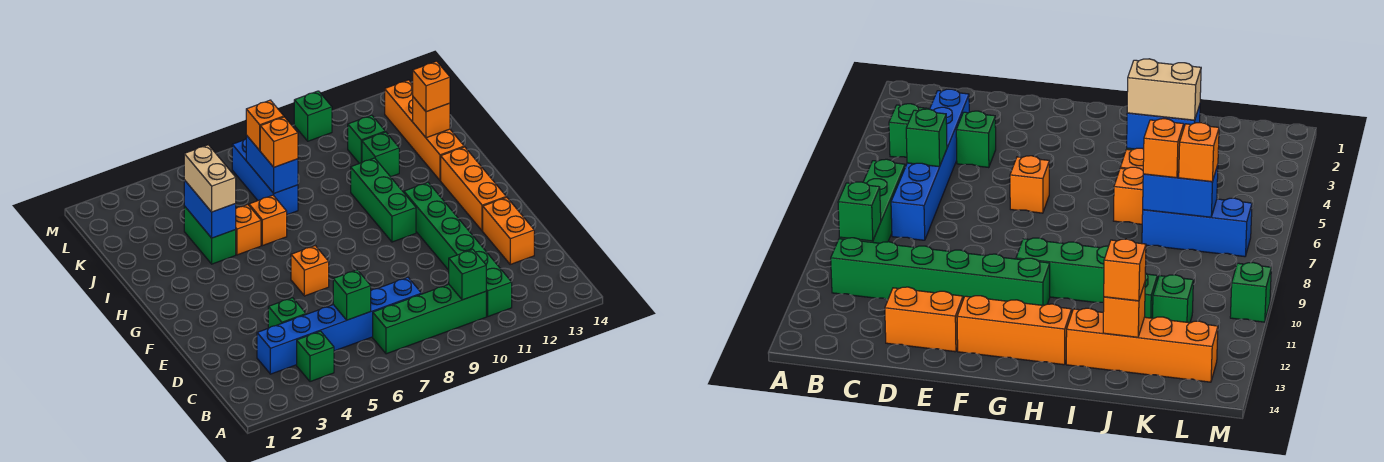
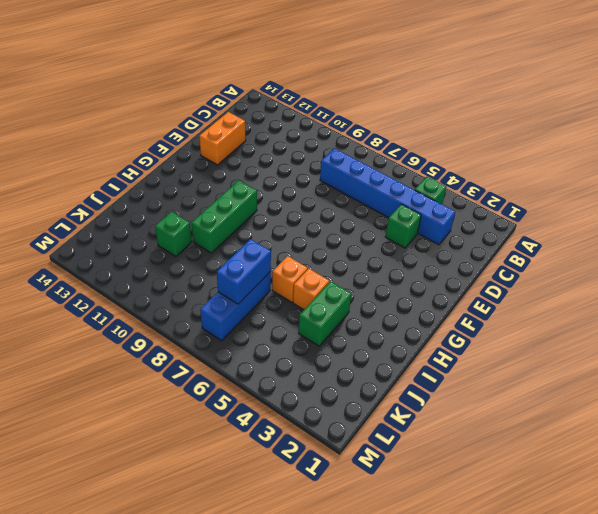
none -> green 1x4 brick [373,284,486,354]
none -> green 1x6 brick [404,182,512,316]
none -> orange 1x1 brick [291,246,329,296]

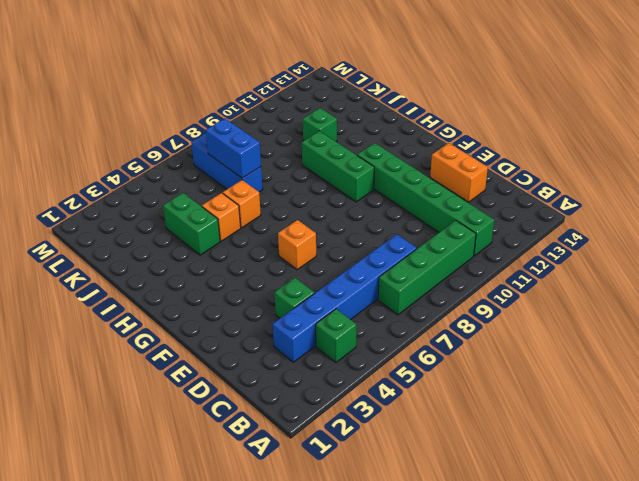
none -> orange 1x3 brick [441,147,506,231]
none -> orange 1x4 brick [385,80,464,181]
none -> green 1x1 brick [348,115,385,164]

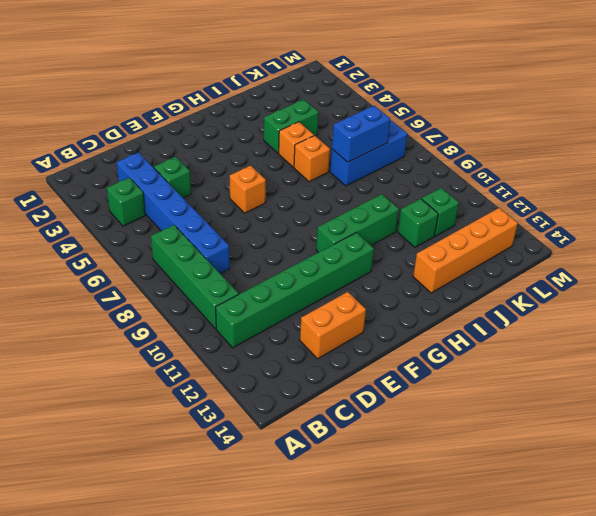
none -> orange 1x3 brick [441,147,506,231]
none -> green 1x1 brick [294,91,332,141]
none -> green 1x1 brick [449,249,486,300]

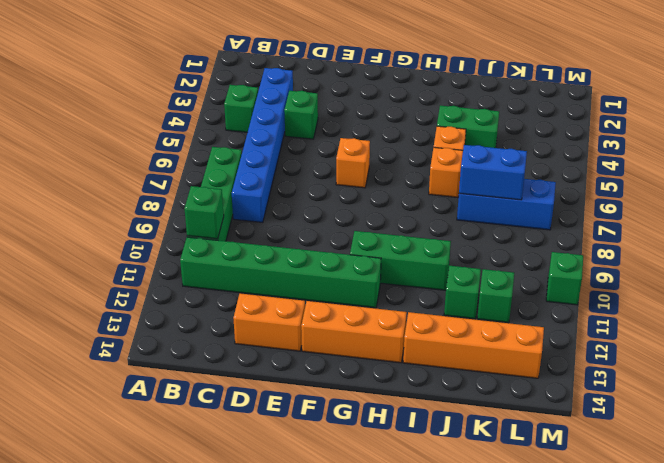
none -> green 1x1 brick [333,270,371,320]
none -> blue 1x2 brick [184,180,236,238]
none -> orange 1x1 brick [413,97,450,138]

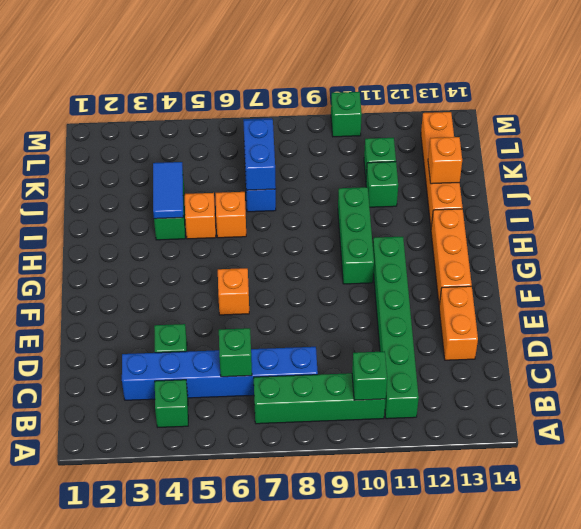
blue 1x2 tile [153,162,184,219] -> blue 1x2 brick [184,180,236,238]
none -> tan 1x2 brick [184,145,236,212]
none -> orange 1x1 brick [260,117,298,167]
none -> orange 1x1 brick [413,61,450,112]

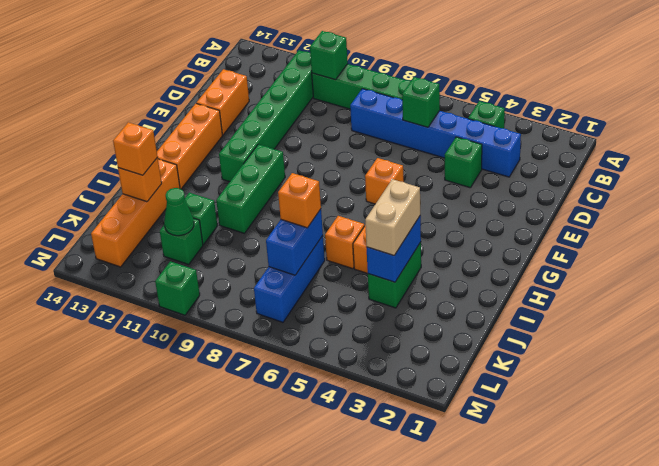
green 1x1 cone [164,188,194,236] -> none
none -> orange 1x1 brick [246,100,284,150]

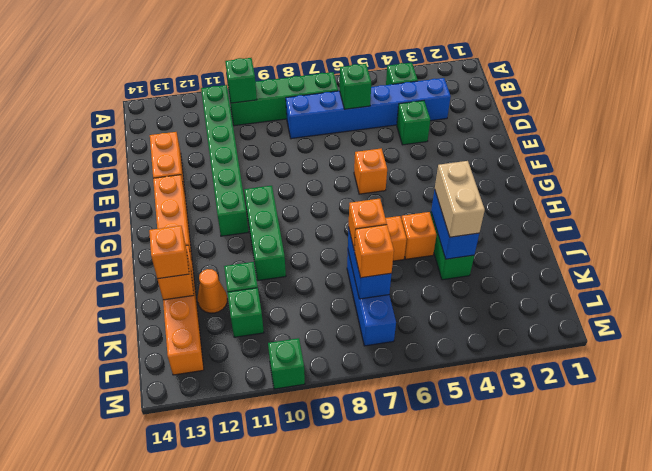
orange 1x1 cone [198,269,227,313] -> none

